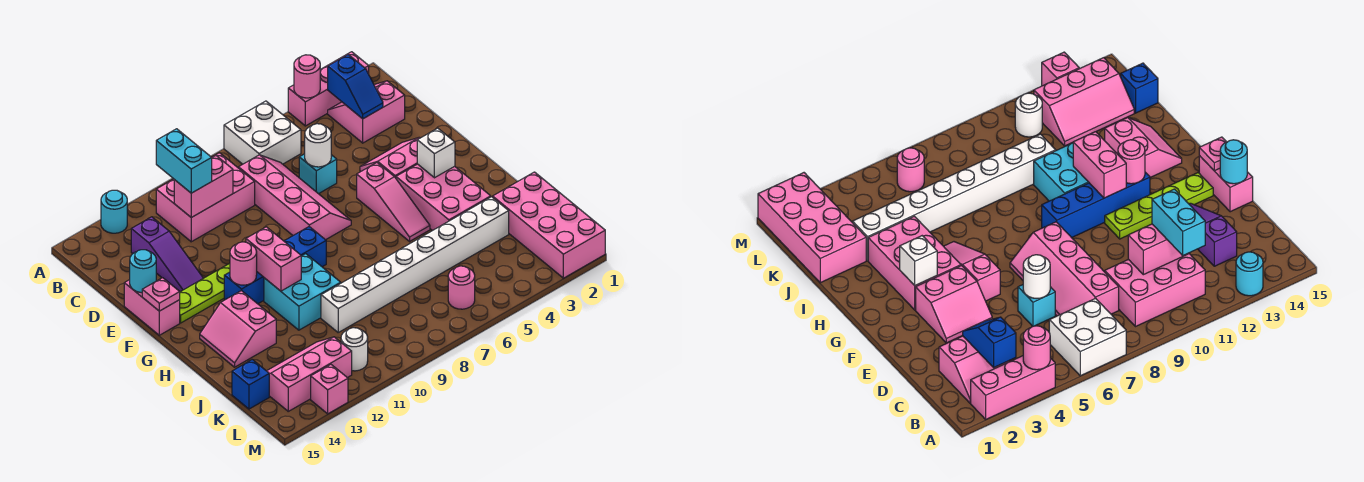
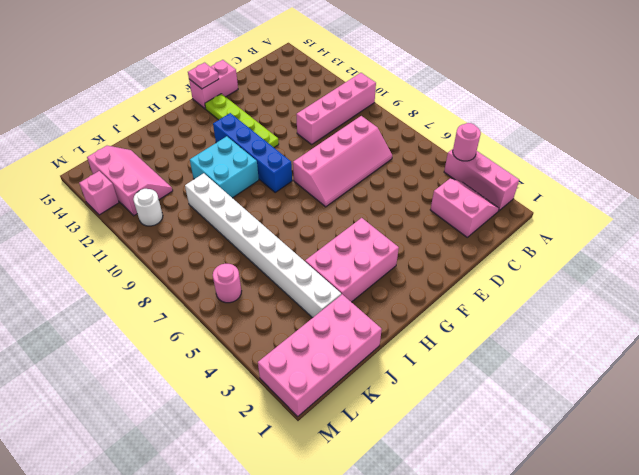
pink 1x4 brick [296,73,376,144] -> pink 2x3 brick [156,153,255,242]
none -> white 2x2 brick [224,101,301,164]
none -> cyan 1x1 round brick [101,190,127,233]
none -> purple 1x3 slope [131,217,203,292]
none -> cyan 1x1 brick [299,154,337,194]

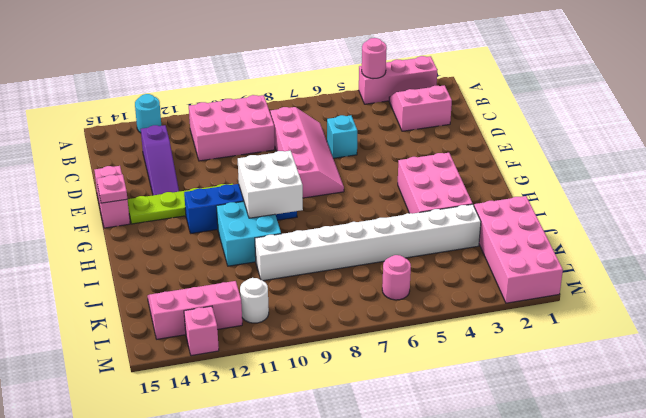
white 2x2 brick [238,151,303,218] -> white 2x2 brick moved to [224,101,301,164]
none -> pink 2x2 slope [360,137,420,178]
none -> pink 1x3 slope [357,163,430,241]
none -> pink 2x2 slope [200,291,276,367]
none -> blue 1x1 brick [232,360,269,409]

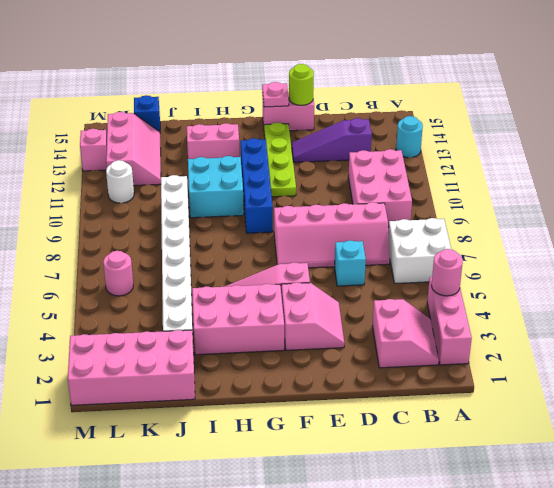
lime 1x1 round brick [289,64,314,105] -> cyan 1x1 round brick [130,250,156,293]
none -> blue 1x2 slope [328,55,383,119]
none -> pink 1x2 brick [174,156,233,217]
none -> white 1x1 round brick [305,124,331,167]
none -> white 1x1 brick [417,128,455,178]

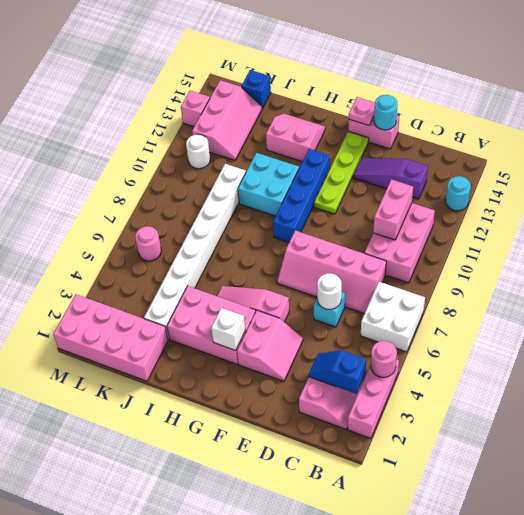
none -> pink 1x2 brick [246,227,301,291]
none -> pink 1x1 round brick [230,242,257,285]
none -> cyan 1x2 brick [156,129,212,193]

